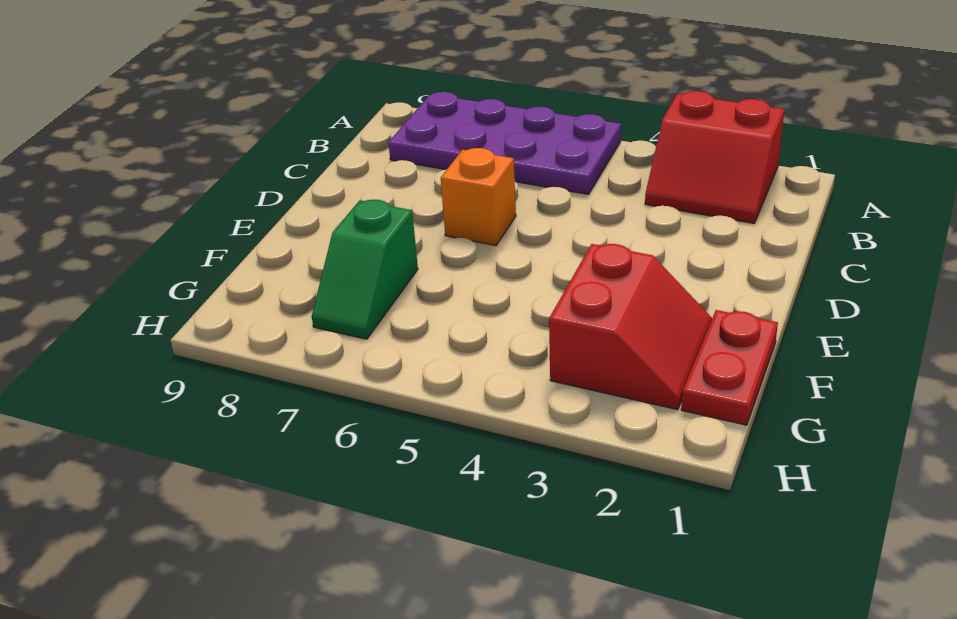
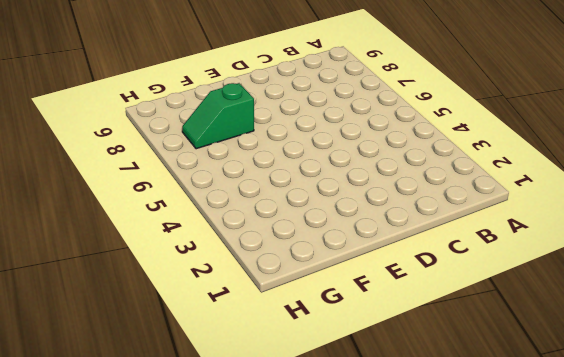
none -> red 2x2 slope [645,91,784,223]
none -> purple 2x4 plate [388,92,621,194]

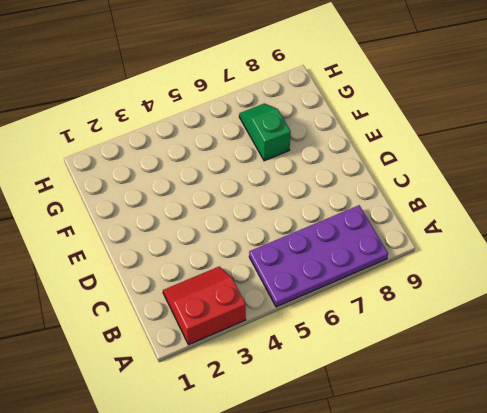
none -> orange 1x1 brick [441,148,516,246]
none -> red 1x2 plate [681,310,778,425]

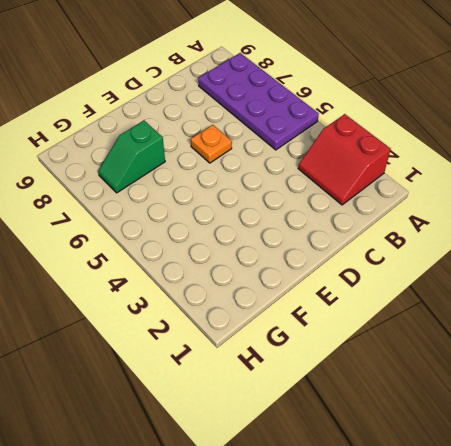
orange 1x1 plate [191,125,232,163] -> orange 1x1 brick [441,148,516,246]
none -> red 1x2 plate [681,310,778,425]
none -> red 2x2 slope [549,244,712,410]

